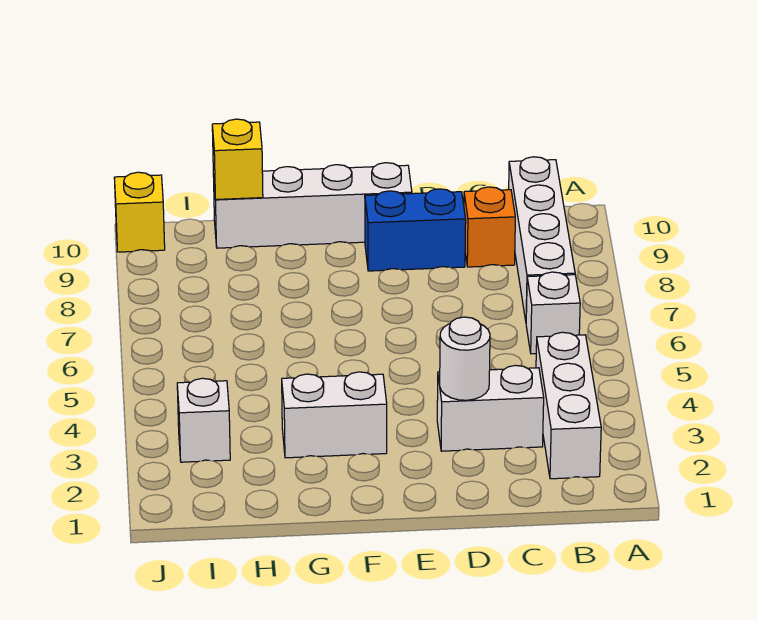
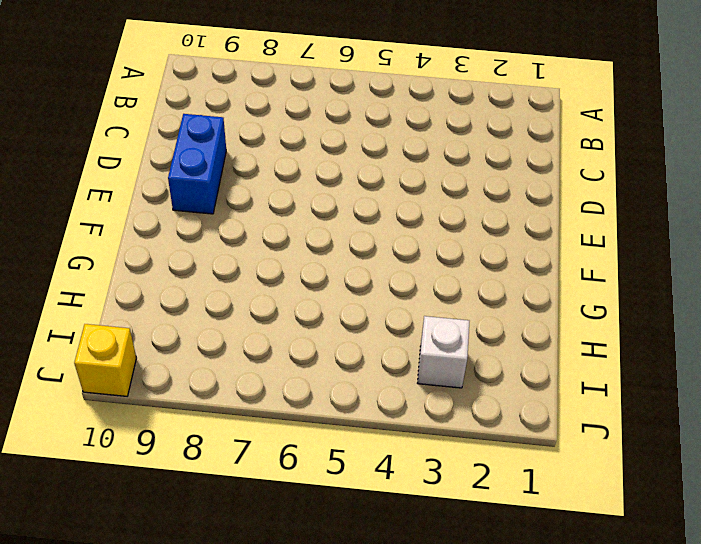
none -> white 1x3 brick [536,332,601,479]
none -> white 1x1 brick [526,272,580,354]
none -> white 1x4 brick [509,157,575,320]

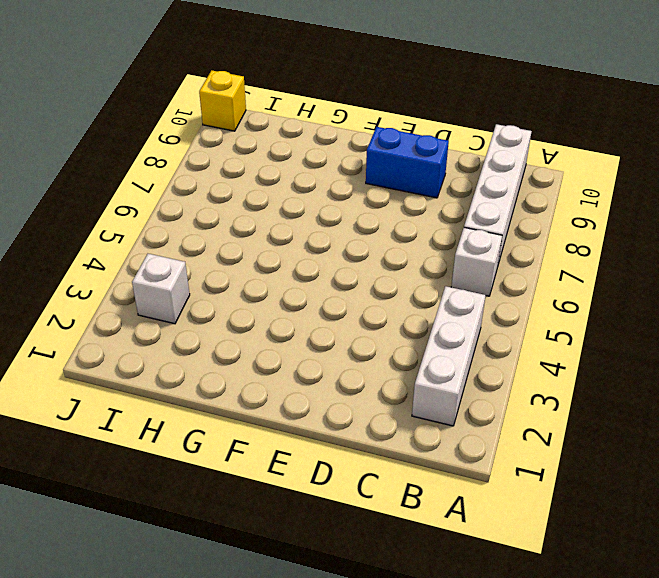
none -> white 1x2 brick [437,365,544,451]
none -> orange 1x1 brick [464,187,515,267]
none -> white 1x4 brick [213,163,412,248]

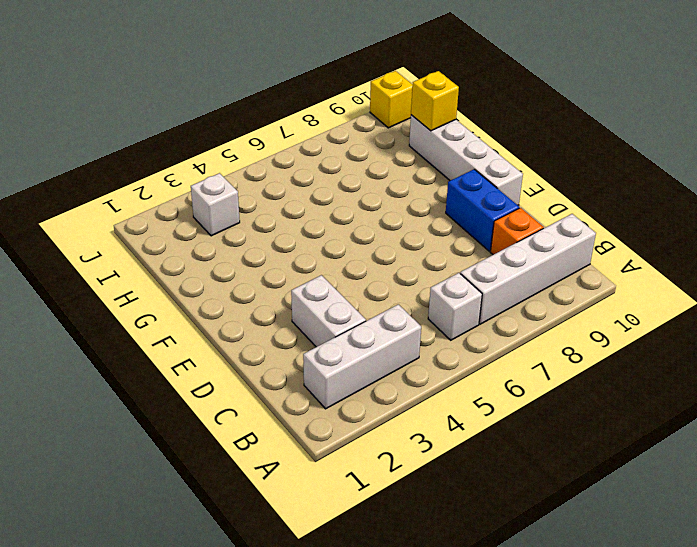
none -> white 1x2 brick [282,372,387,458]
none -> white 1x1 round brick [440,317,490,400]

